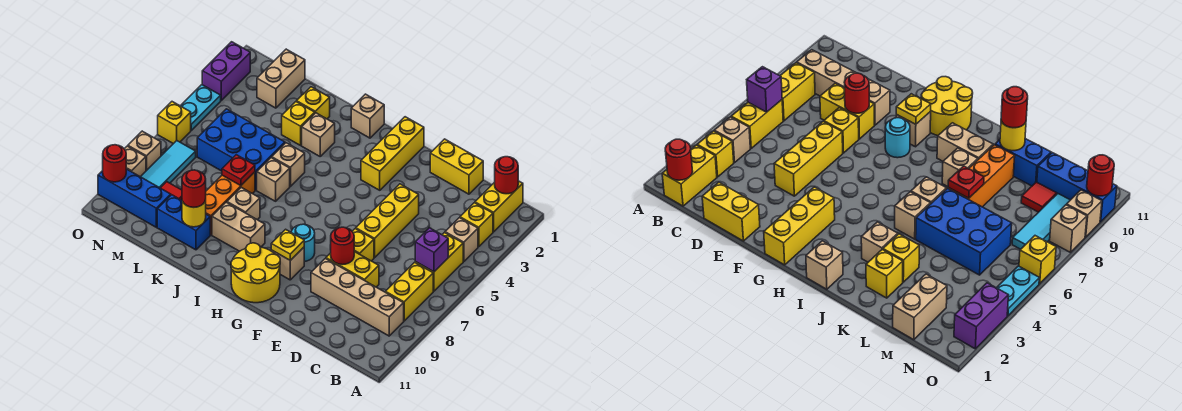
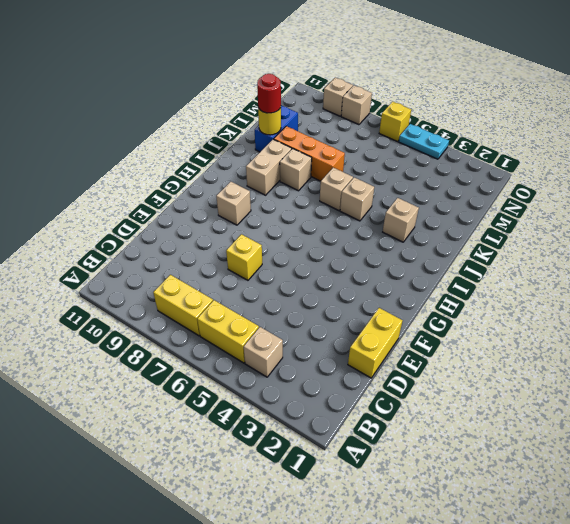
none -> yellow 1x2 brick [475,181,523,232]
none -> yellow 1x1 brick [460,203,493,247]
none -> tan 1x4 brick [311,258,404,336]
none -> yellow 1x2 brick [326,252,379,287]

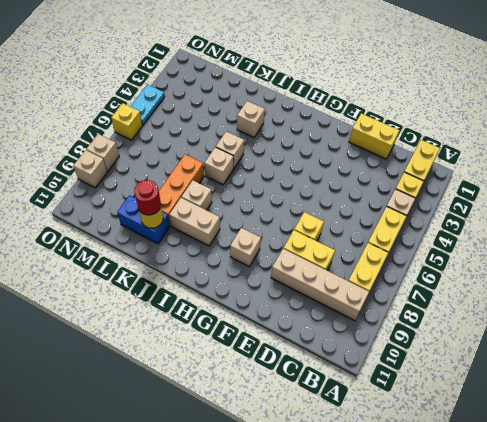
none -> yellow 1x3 brick [356,184,419,258]
none -> yellow 1x3 brick [361,117,424,190]
none -> cyan 1x1 round brick [291,224,315,261]
none -> yellow 2x2 round brick [231,243,280,303]

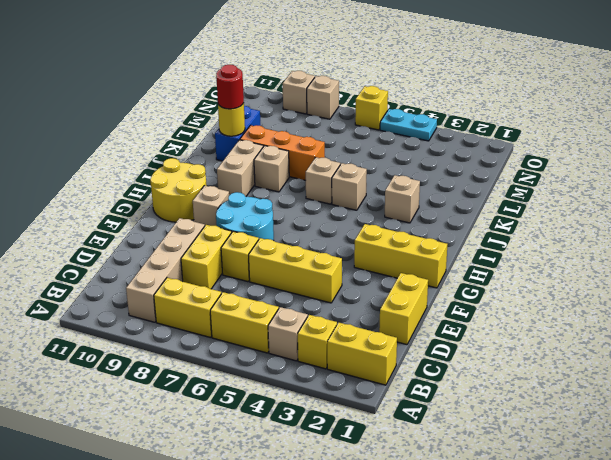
cyan 2x2 round brick [216,192,274,240] -> cyan 1x1 round brick [291,224,315,261]
none -> tan 1x1 brick [351,94,384,138]
none -> yellow 1x1 brick [297,87,330,119]
none -> yellow 1x1 brick [282,102,315,145]
none -> blue 2x3 brick [197,109,285,190]

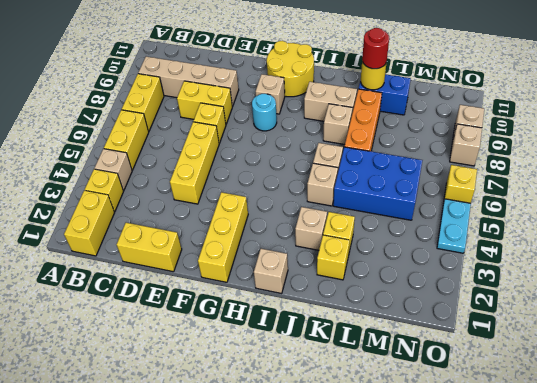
none -> tan 1x2 brick [257,49,305,108]
none -> red 1x1 tile [161,182,182,200]
none -> blue 1x3 brick [98,169,171,227]
none -> cyan 1x3 tile [141,141,196,188]

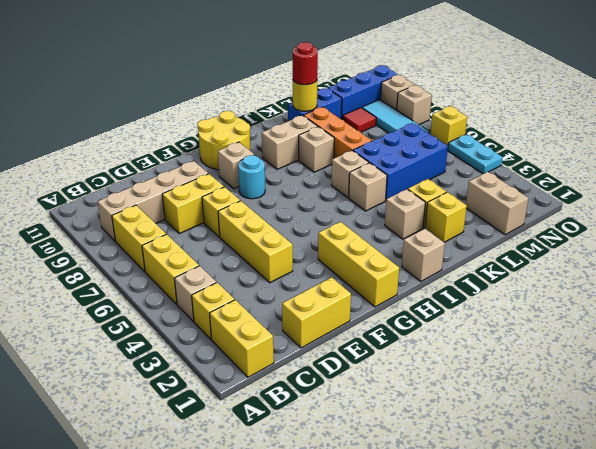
none -> purple 1x2 brick [202,42,250,100]
none -> red 1x1 round brick [495,157,518,194]
none -> purple 1x1 brick [415,228,448,272]
none -> red 1x1 round brick [330,227,354,265]

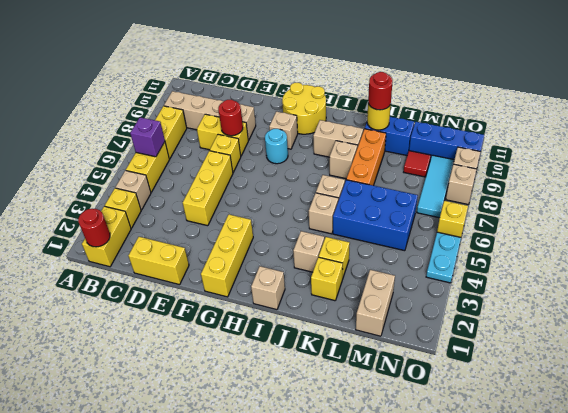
none -> purple 1x2 brick [202,42,250,100]
none -> yellow 1x1 plate [271,229,304,260]
none -> red 1x1 plate [222,155,255,186]
none -> red 1x1 round brick [103,145,126,182]

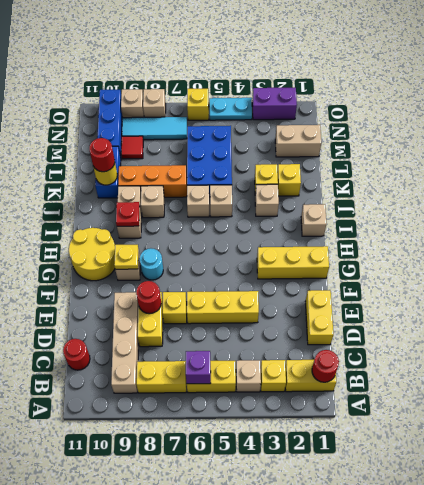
red 1x1 round brick [63,339,90,370] -> red 1x1 round brick moved to [103,145,126,182]
red 1x1 plate [116,202,140,226] -> red 1x1 plate moved to [222,155,255,186]

